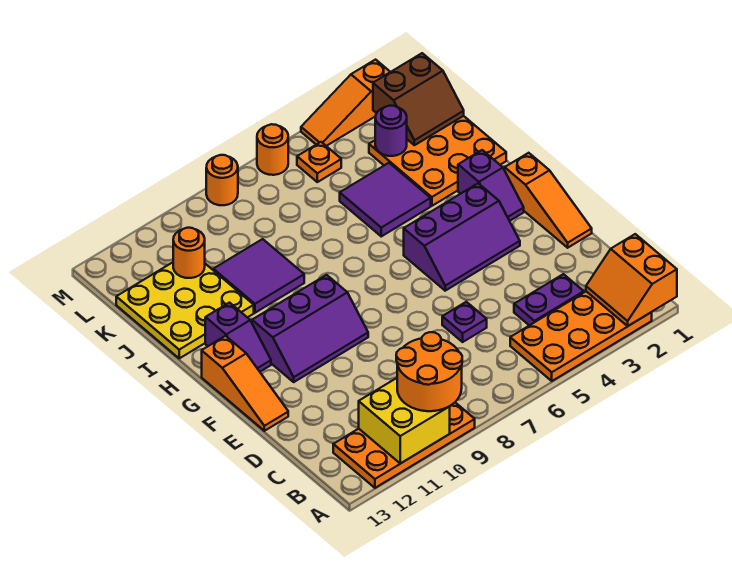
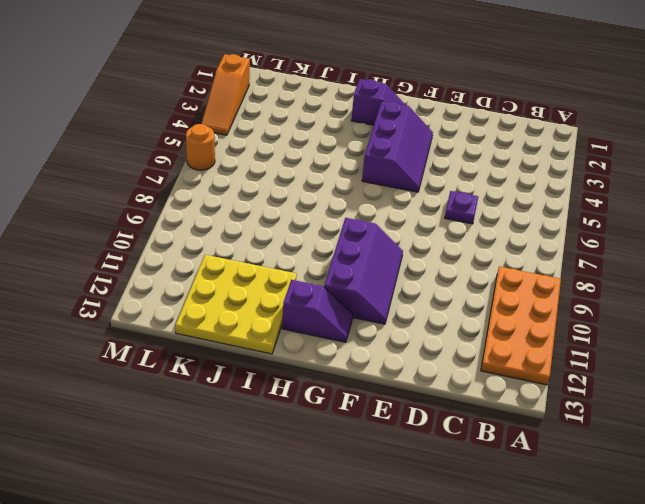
none -> orange 2x4 plate [510,291,652,381]
none -> purple 1x2 plate [514,274,584,325]
none -> orange 1x3 slope [505,153,592,248]

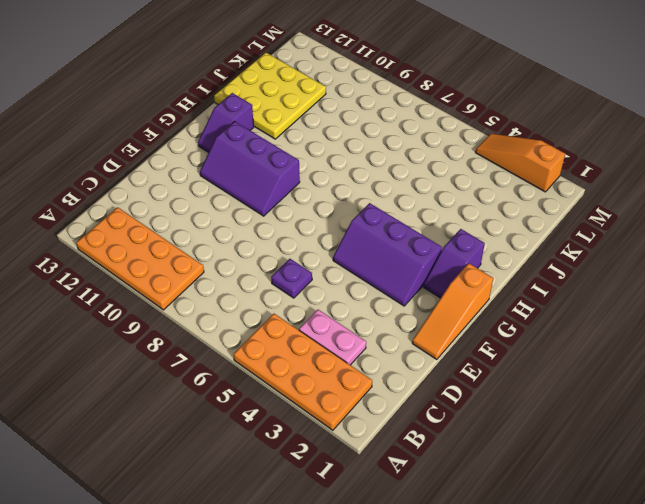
pink 1x2 plate [299,310,366,365] -> purple 1x2 plate [514,274,584,325]
none -> orange 1x3 slope [202,336,288,431]
none -> orange 3x3 plate [369,116,506,206]
none -> purple 2x2 tile [340,163,431,236]

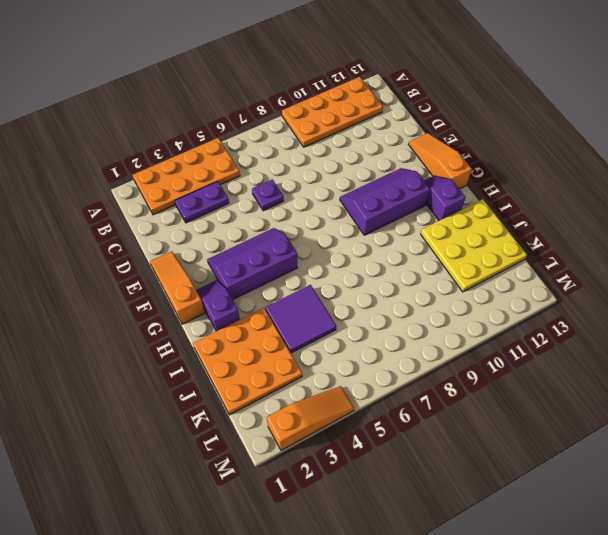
none -> purple 2x2 tile [213,239,304,313]
none -> orange 1x1 plate [297,142,341,182]
none -> orange 1x1 round brick [257,124,288,175]

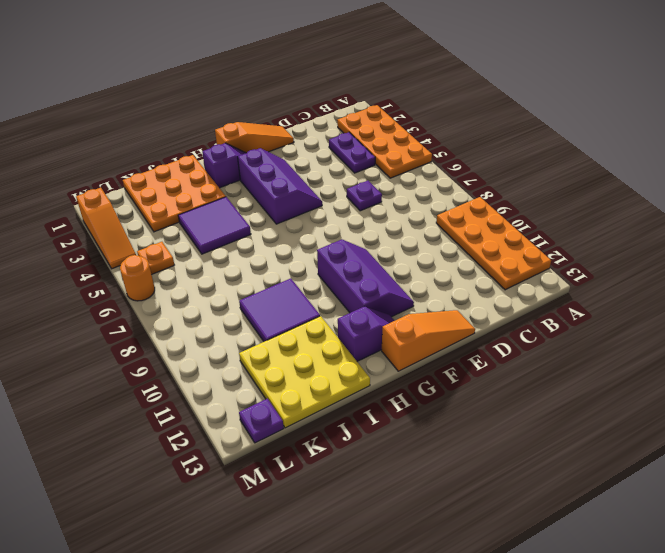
purple 1x1 plate [239,399,284,443] -> none
none -> orange 1x1 round brick [206,155,238,205]
none -> orange 2x2 slope [586,234,677,326]
none -> yellow 2x2 brick [359,378,450,464]

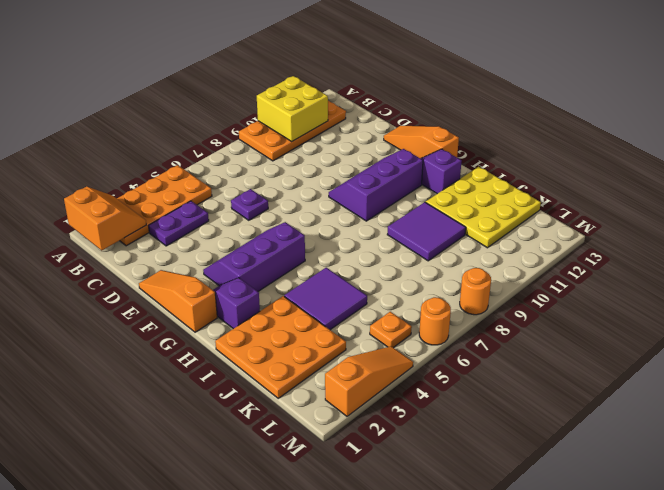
none -> brown 2x2 slope [373,53,464,145]
none -> purple 1x1 round brick [375,106,407,156]
none -> orange 1x1 round brick [173,228,205,278]

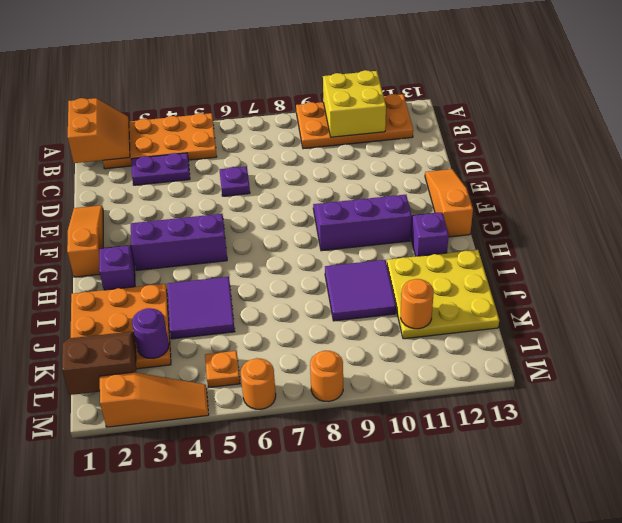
none -> orange 2x2 round brick [396,332,462,411]

